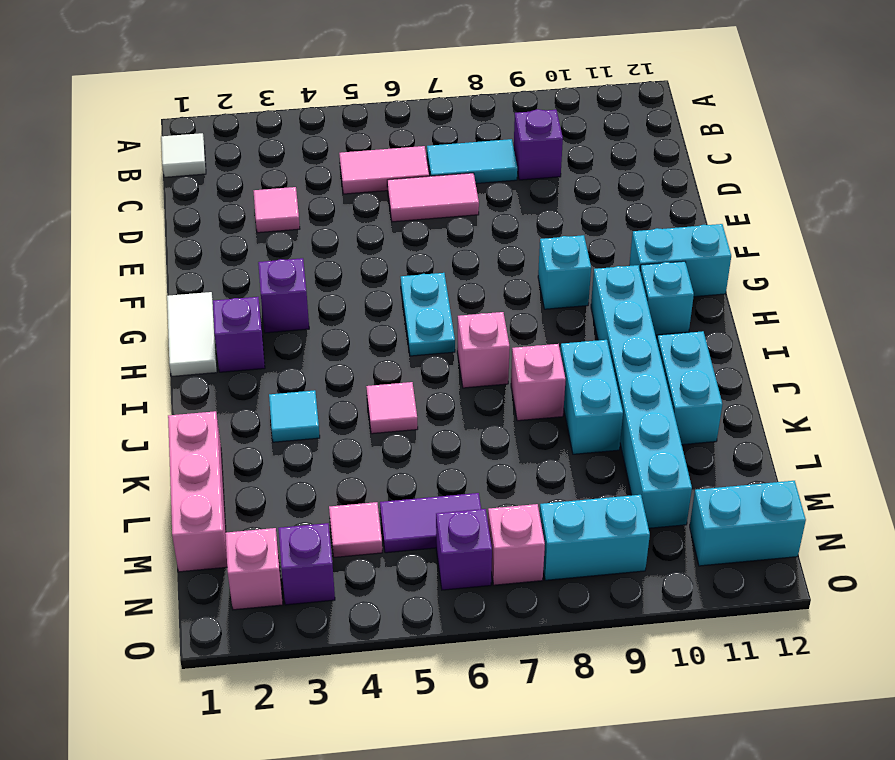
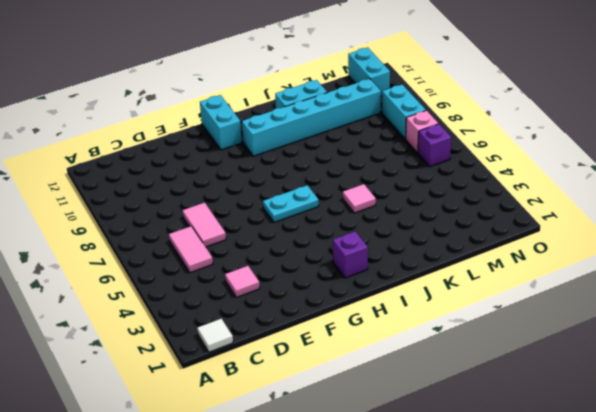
none -> cyan 1x2 tile [427,139,517,184]
none -> purple 1x1 brick [514,109,563,180]
none -> white 1x2 tile [167,292,217,376]

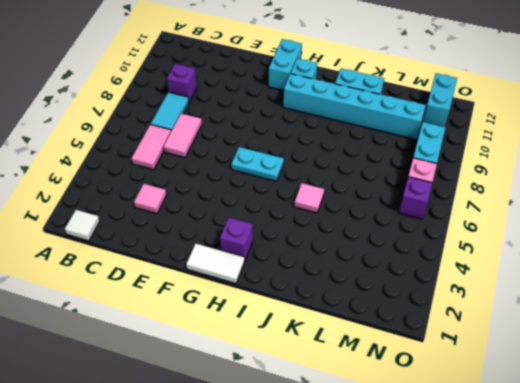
none -> purple 1x1 brick [258,258,309,333]
none -> cyan 1x1 brick [538,235,591,309]
none -> pink 1x1 brick [457,312,510,388]

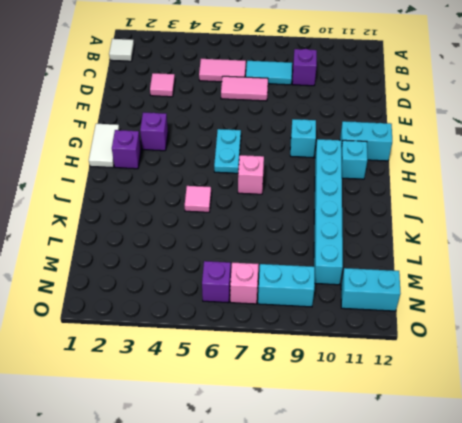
none -> cyan 1x1 tile [269,390,320,442]
none -> pink 1x1 brick [511,344,566,421]
none -> cyan 1x2 brick [560,340,623,454]

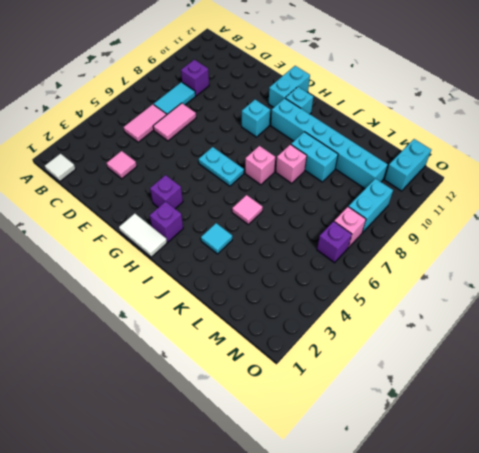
none -> cyan 1x2 brick [657,331,722,445]
none -> pink 1x3 brick [168,411,227,572]
none -> pink 1x1 tile [329,502,382,557]

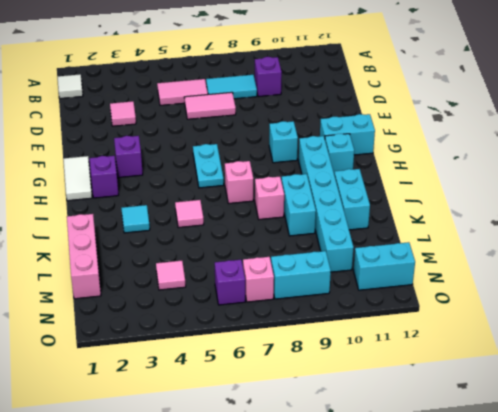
none -> purple 1x2 tile [380,493,481,553]
none -> pink 1x1 brick [225,528,283,610]
none -> purple 1x1 brick [278,523,335,605]

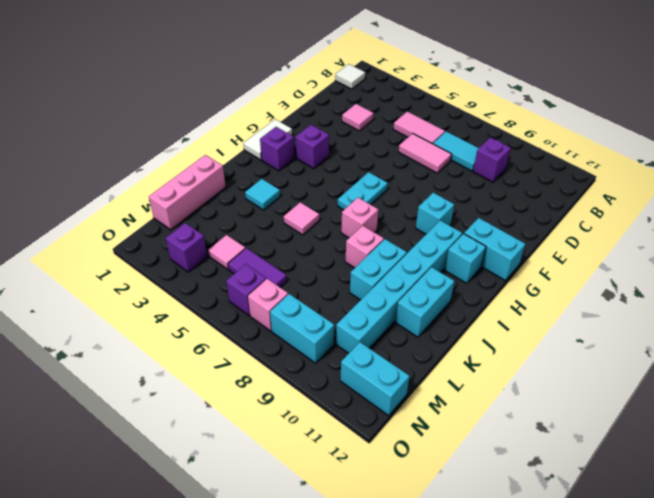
none -> pink 1x1 brick [225,528,283,610]

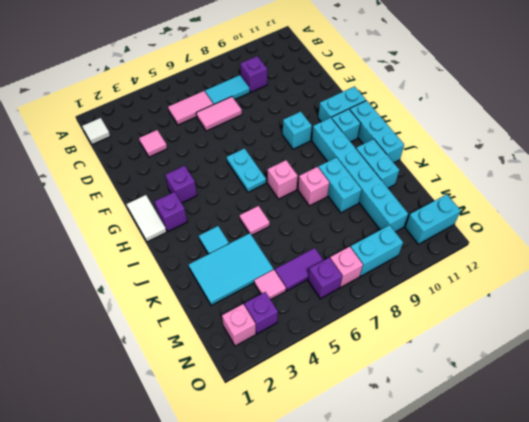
cyan 1x3 brick [350,101,404,163] -> none
cyan 2x3 tile [189,233,273,306] -> none
none -> pink 1x3 brick [168,411,227,572]

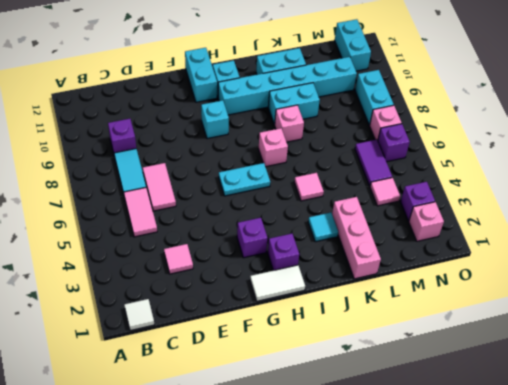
pink 1x3 brick [332,197,381,279] -> pink 1x3 brick turned to [168,411,227,572]

